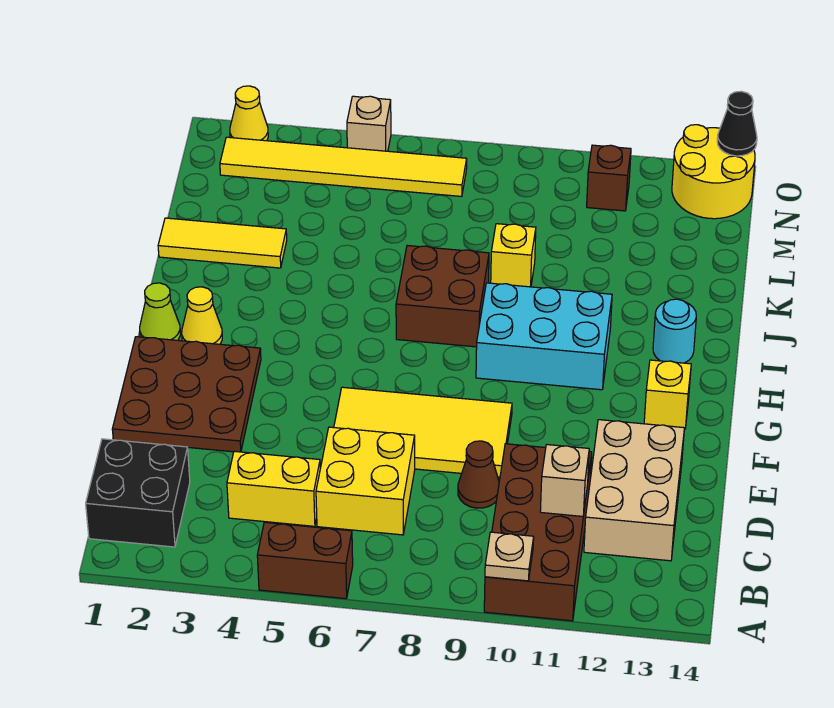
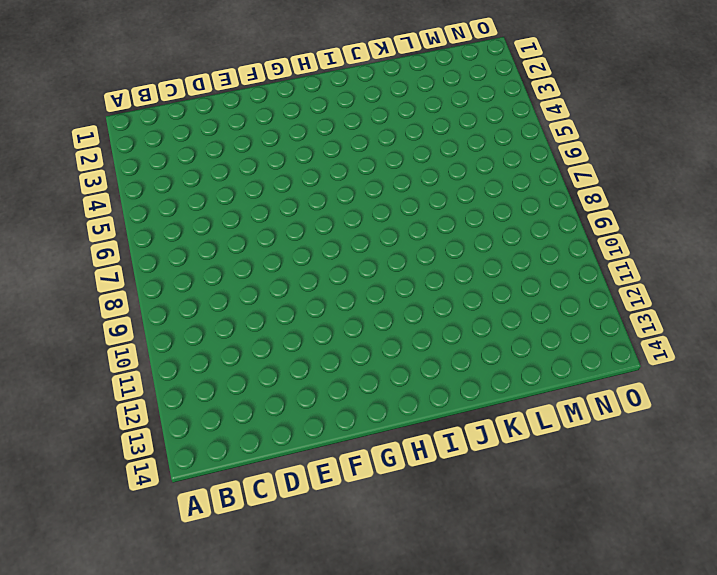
none -> brown 1x2 brick [257,522,353,599]
none -> brown 2x4 brick [484,444,592,621]
none -> black 2x2 brick [86,439,190,547]

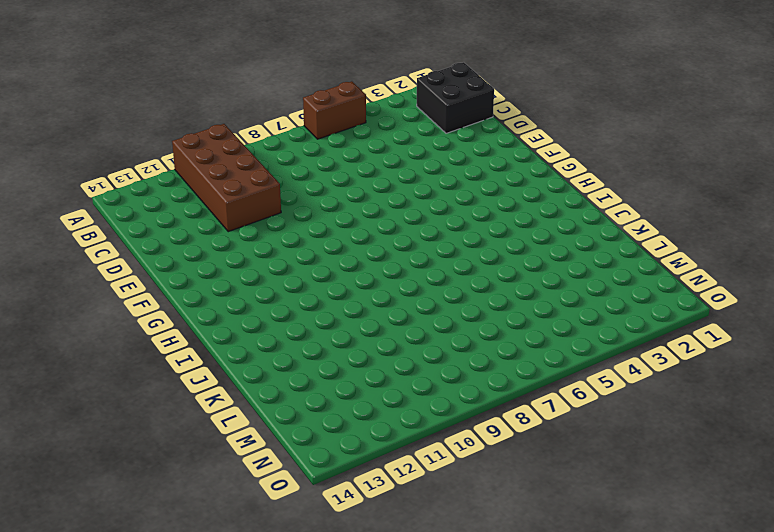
none -> yellow 1x2 brick [227,451,320,526]
none -> yellow 2x2 brick [316,427,415,535]
none -> tan 2x3 brick [584,420,684,561]

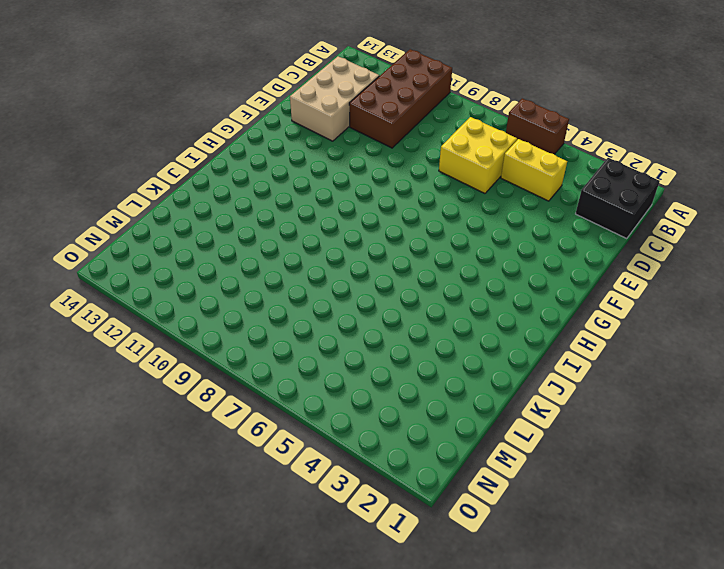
none -> brown 1x1 cone [458,441,499,508]
none -> brown 3x3 plate [112,337,261,452]
none -> yellow 2x4 tile [334,387,512,477]

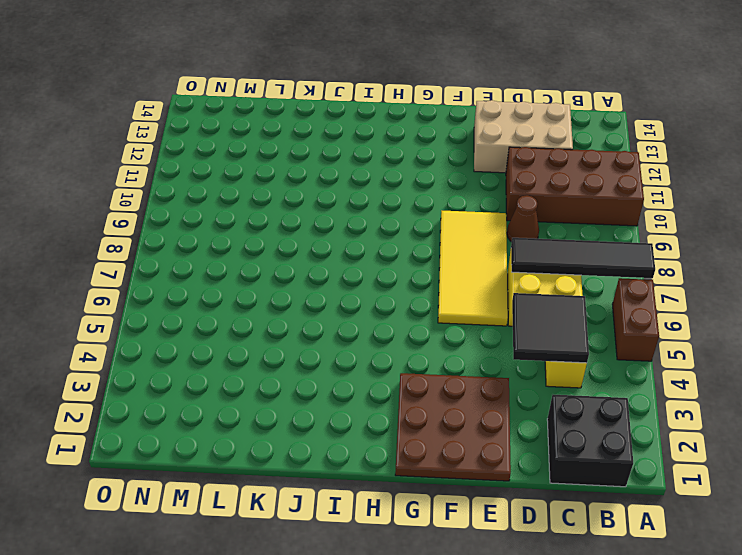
black 1x4 tile [511,238,655,278] -> none
black 2x2 tile [512,293,589,363] -> none
none -> yellow 1x1 brick [644,360,691,429]
none -> lime 1x1 cone [140,283,180,340]
none -> yellow 1x1 cone [182,287,222,344]

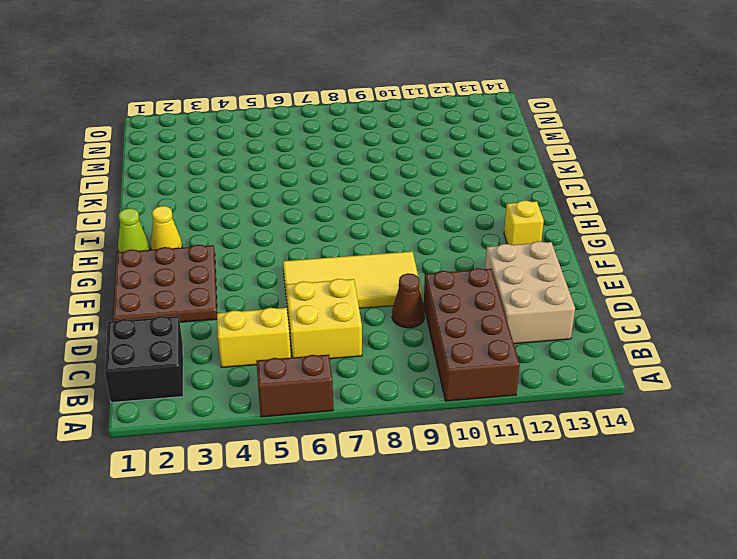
none -> cyan 2x3 brick [476,283,612,390]
none -> brown 2x2 brick [396,246,489,347]
none -> cyan 1x1 round brick [653,299,696,363]

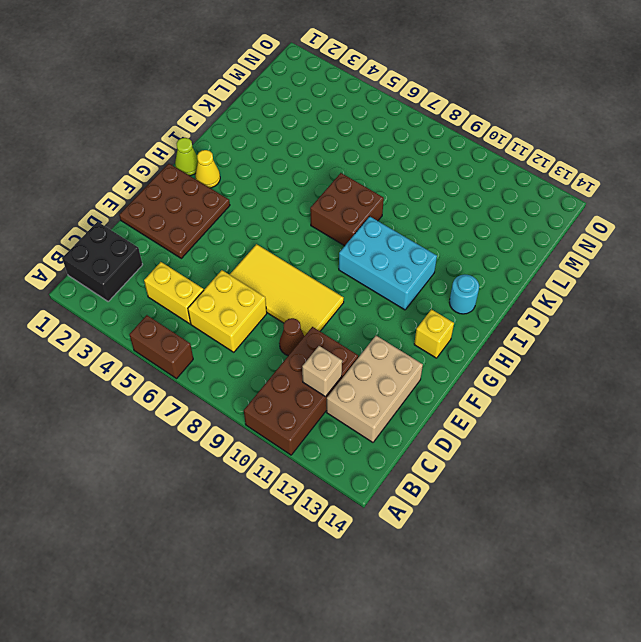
none -> yellow 1x3 tile [158,218,287,268]
none -> yellow 1x1 brick [491,224,536,287]
none -> yellow 1x6 tile [220,137,467,196]

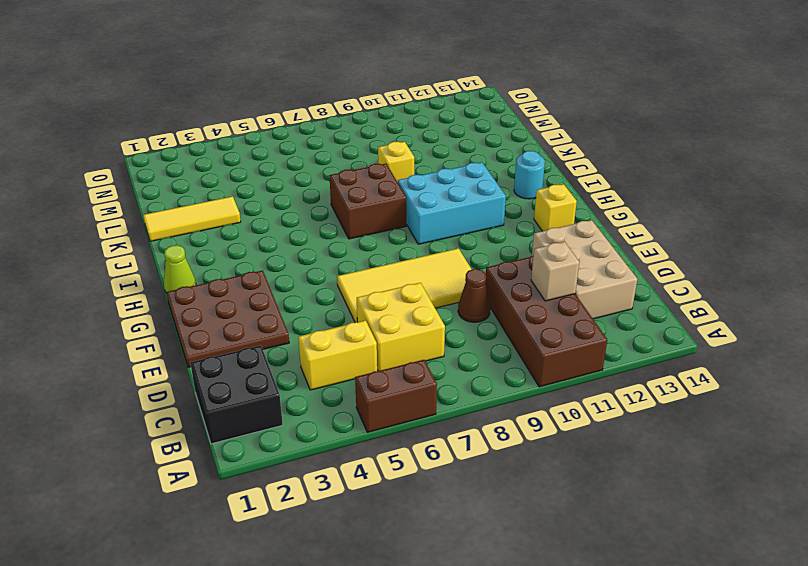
none -> yellow 1x1 cone [182,287,222,344]
none -> yellow 1x6 tile [220,137,467,196]
none -> brown 1x1 brick [587,145,631,211]

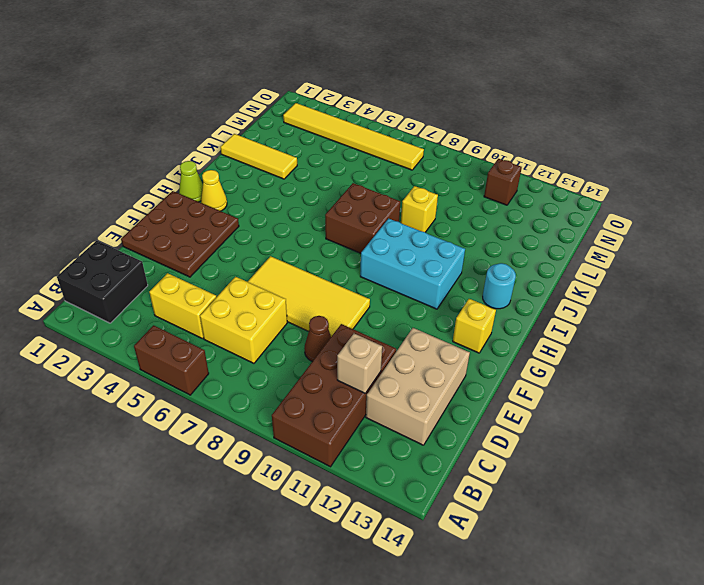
none -> yellow 2x2 round brick [672,125,755,219]
none -> yellow 1x1 cone [230,86,268,141]
none -> tan 1x1 brick [347,96,391,151]

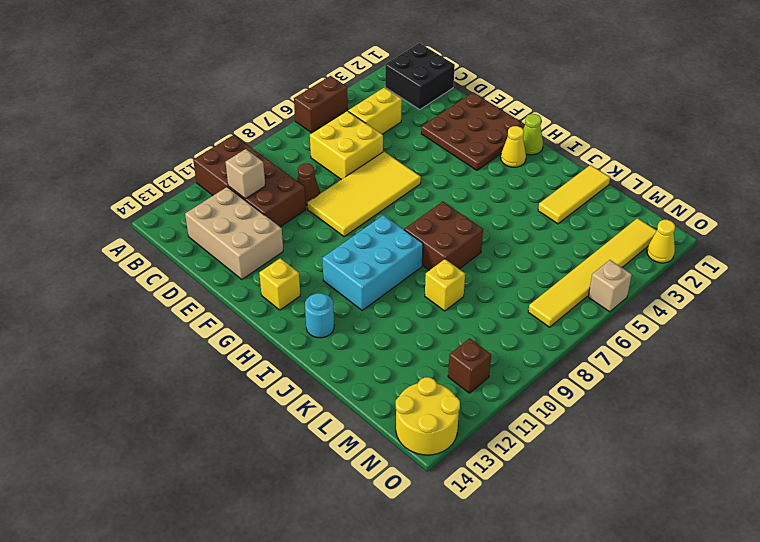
none -> tan 1x1 plate [485,532,534,581]
none -> black 1x1 cone [717,91,757,156]

